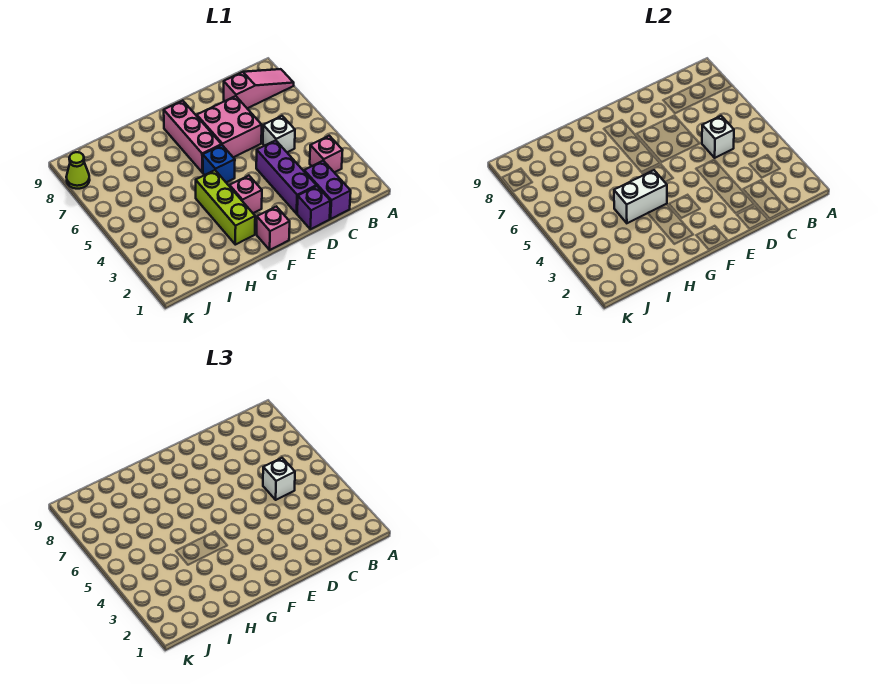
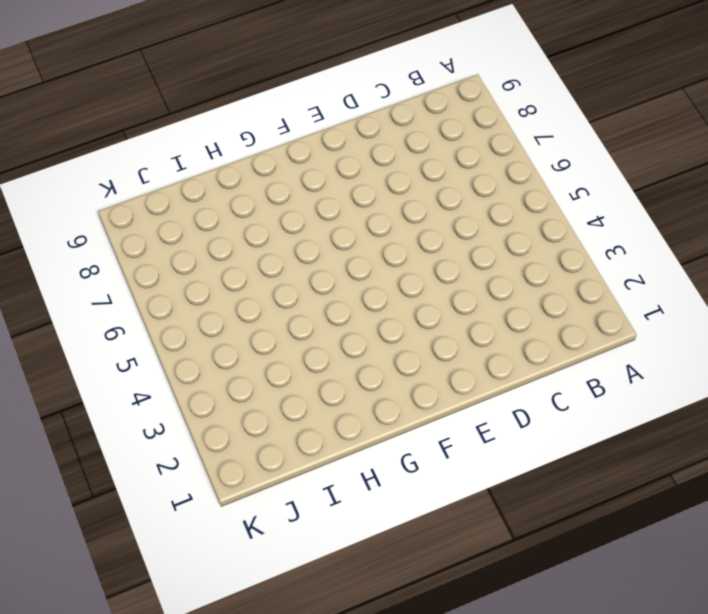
none -> pink 1x3 slope [224,69,294,108]
none -> pink 1x1 brick [310,136,343,172]
none -> purple 1x2 brick [304,161,351,219]

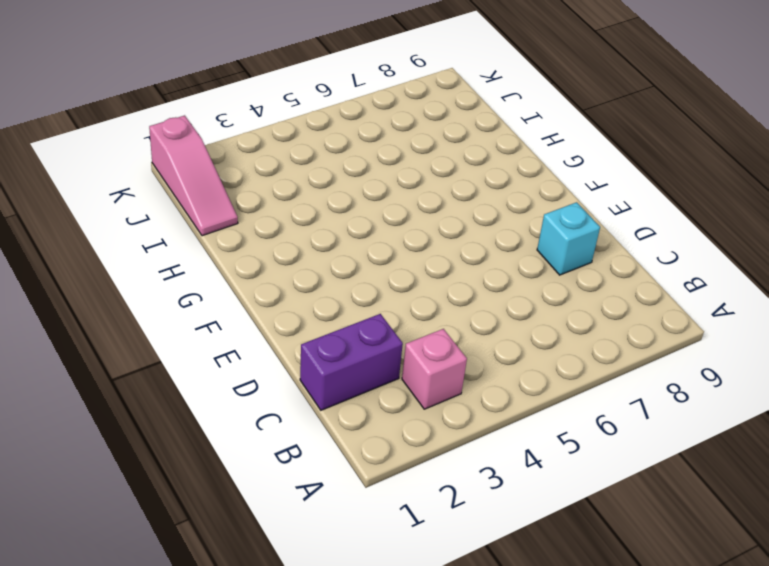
cyan 1x1 brick [537,202,600,275] -> none
pink 1x3 slope [149,115,238,236] -> pink 1x3 slope moved to [224,69,294,108]
none -> white 1x1 brick [263,116,295,152]
none -> purple 1x1 brick [297,186,330,229]
none -> purple 1x3 brick [256,140,316,214]

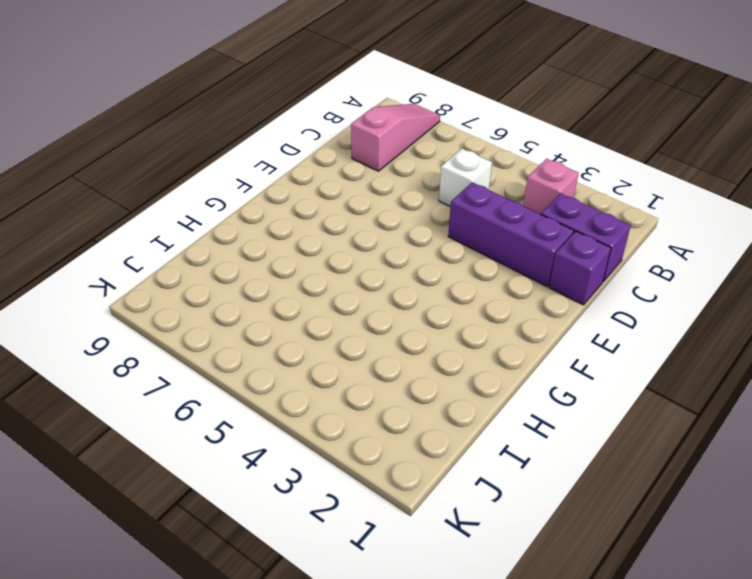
none -> pink 2x2 brick [197,96,262,157]
none -> pink 1x1 brick [257,206,290,250]
none -> pink 1x1 brick [230,176,262,213]

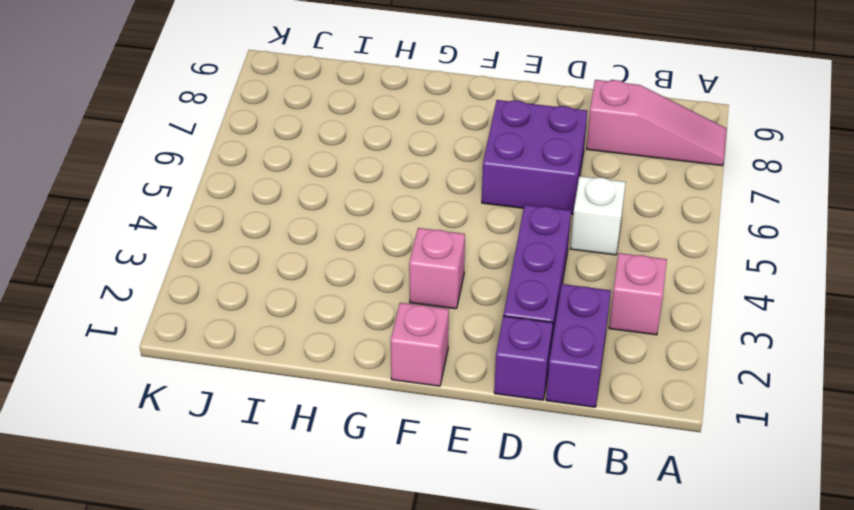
purple 2x2 brick [482,100,587,214] -> pink 2x2 brick [197,96,262,157]
none -> blue 1x1 brick [203,145,235,182]
none -> pink 1x3 brick [164,101,221,172]
none -> lime 1x3 brick [196,170,255,245]

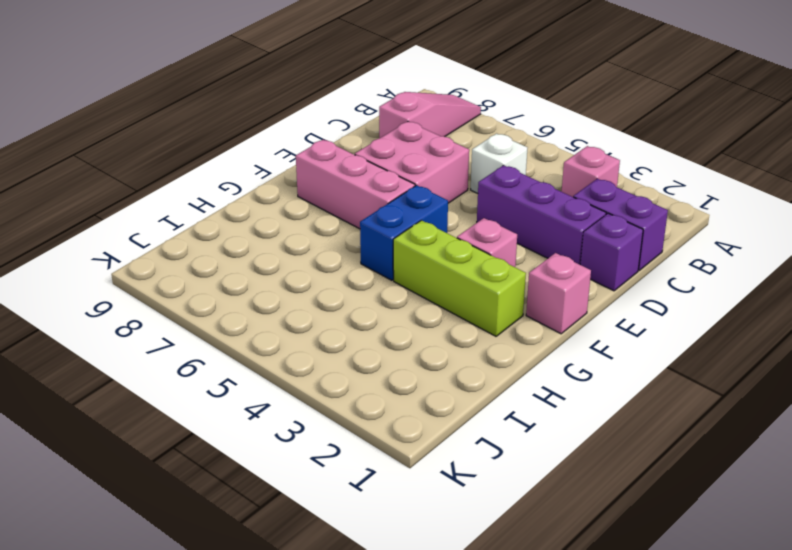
blue 1x2 brick [360,185,448,280] -> blue 1x1 brick [203,145,235,182]
none -> lime 1x1 cone [66,152,90,189]
none -> white 1x1 brick [702,116,734,158]
none -> white 1x2 brick [614,170,667,223]

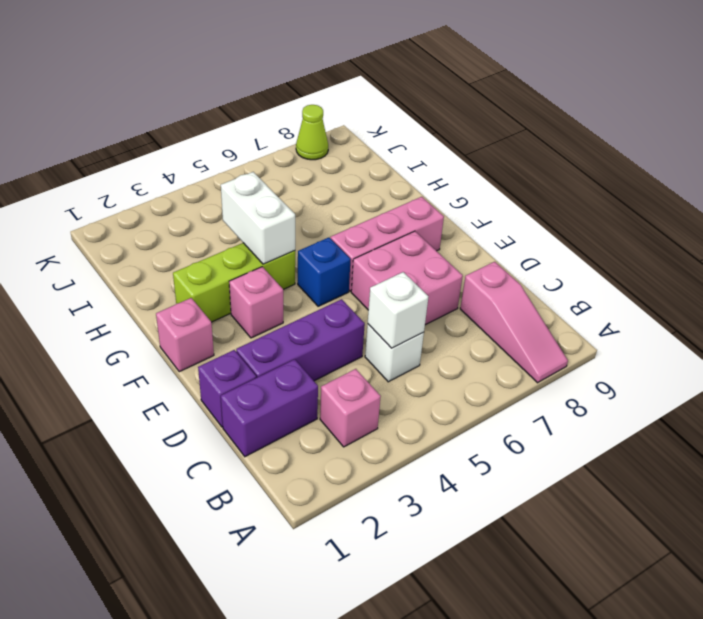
none -> white 1x1 brick [263,458,295,500]

